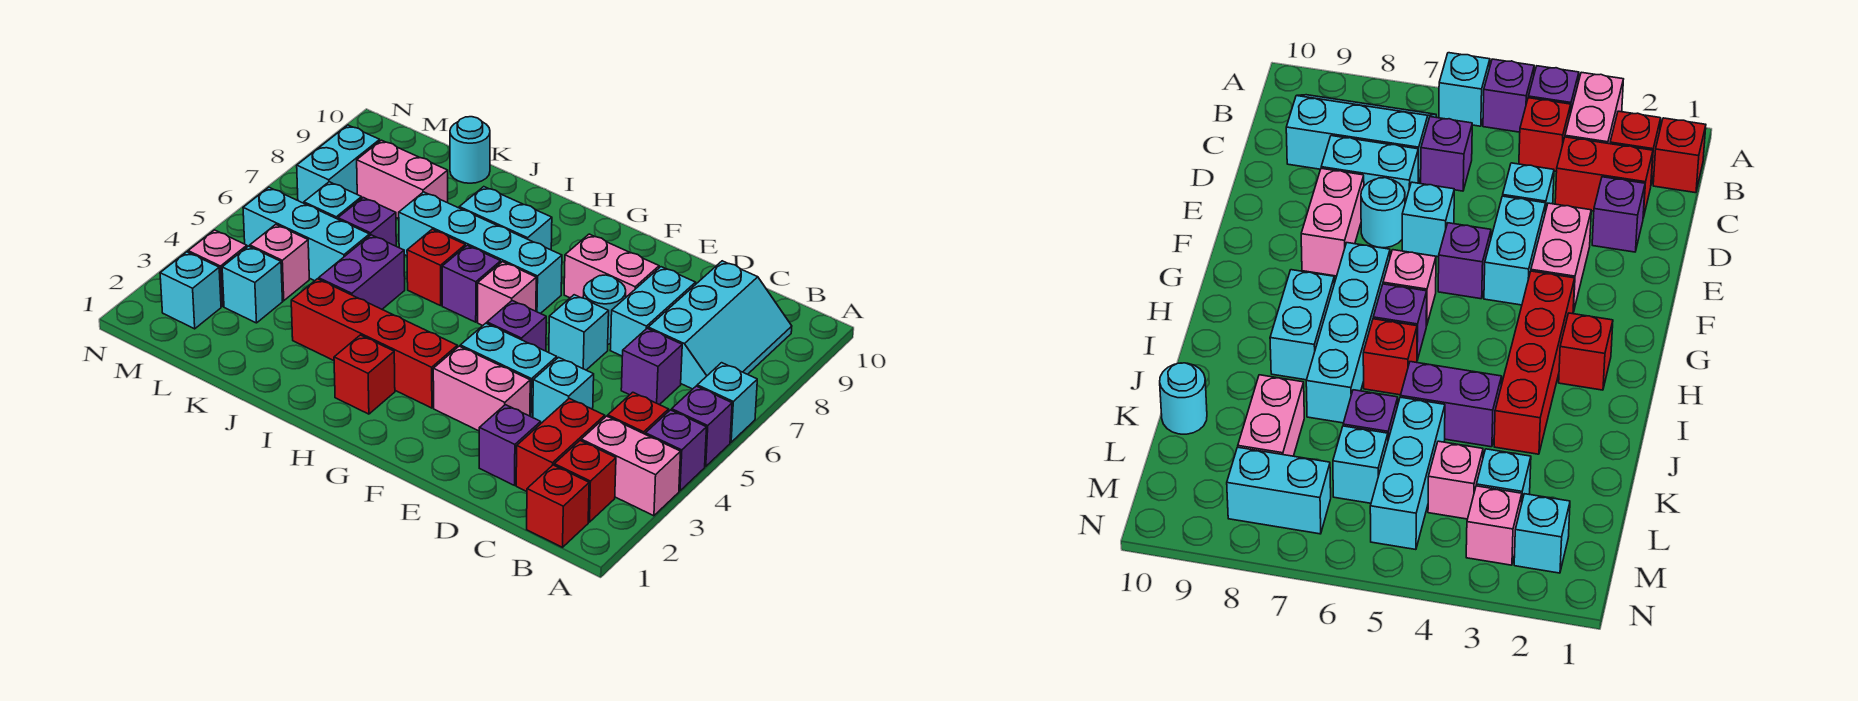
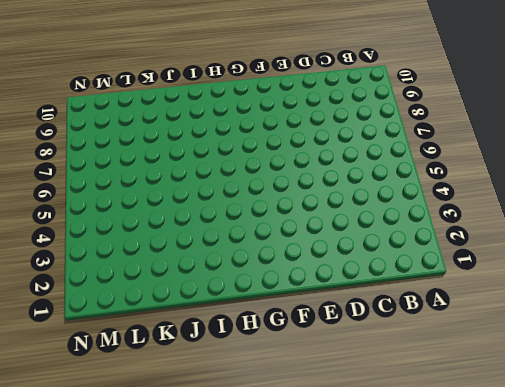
none -> pink 1x2 brick [581,416,681,516]
none -> purple 1x1 brick [646,410,707,491]
none -> purple 1x1 brick [672,386,732,467]
none -> cyan 1x1 brick [697,363,757,442]

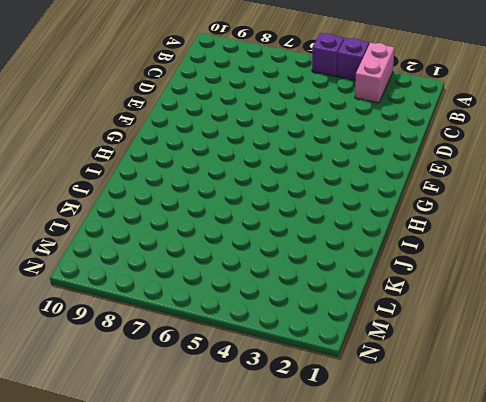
none -> cyan 1x1 brick [697,363,757,442]
none -> red 1x1 brick [527,465,589,547]
none -> red 1x1 brick [554,441,616,522]
none -> red 1x1 brick [608,392,669,434]

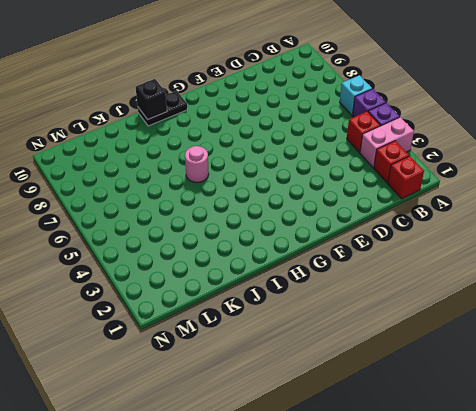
black 1x2 plate [138,91,187,126] -> none
pink 1x1 round brick [185,146,209,182] -> red 1x1 brick [407,229,465,306]
black 1x1 brick [136,79,167,119] -> none
none -> cyan 2x3 slope [648,261,792,389]
none -> red 1x2 brick [516,398,605,492]
none -> purple 1x1 brick [621,328,682,405]
none -> purple 1x1 brick [479,405,541,485]

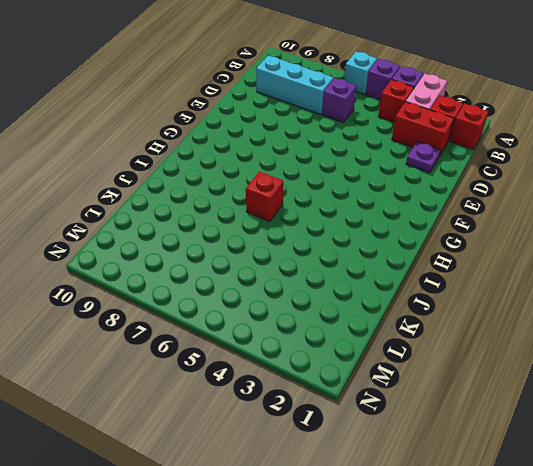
purple 1x1 plate [406,142,441,173] -> purple 1x1 brick [479,405,541,485]
none -> cyan 1x1 brick [533,357,594,423]
none -> cyan 1x2 brick [610,267,696,356]
none -> pink 1x2 brick [433,346,530,431]
none -> cyan 1x2 brick [460,323,557,418]

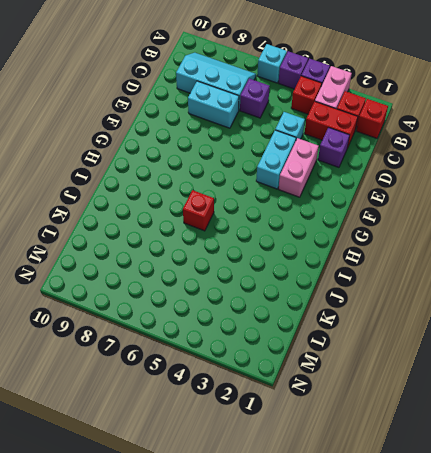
none -> cyan 1x1 brick [549,295,609,370]
none -> cyan 1x1 round brick [583,275,626,344]
none -> pink 1x2 brick [564,234,659,298]
none -> purple 1x1 brick [487,301,546,351]

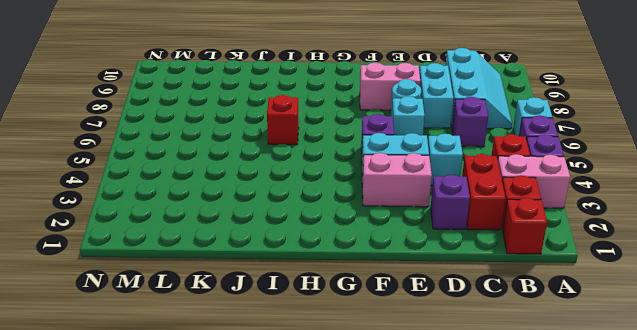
none -> red 1x4 brick [291,279,457,408]
none -> pink 1x1 brick [478,262,536,326]
none -> cyan 1x4 brick [399,192,562,314]
none -> red 1x1 brick [334,335,395,414]

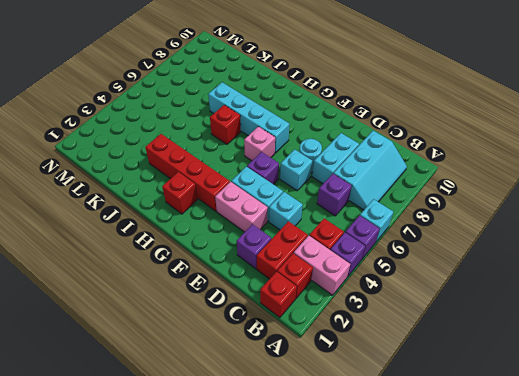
none -> pink 1x2 brick [564,234,659,298]
none -> purple 1x1 brick [442,245,501,322]
none -> cyan 1x2 brick [459,187,552,250]
none -> purple 1x2 brick [319,235,405,309]

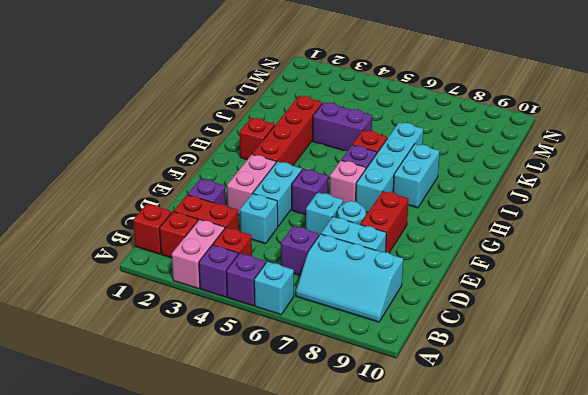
red 1x2 brick [361,191,409,253] -> pink 1x2 brick [564,234,659,298]
none -> cyan 1x3 brick [243,187,369,281]
none -> purple 1x1 brick [338,198,396,246]
none -> pink 1x2 brick [357,140,448,219]
none -> cyan 1x1 round brick [450,117,490,183]

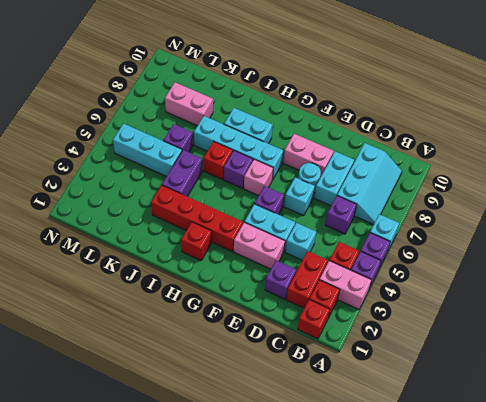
none -> cyan 1x1 round brick [450,117,490,183]
none -> cyan 1x1 brick [222,246,283,323]
none -> pink 1x1 brick [250,224,309,301]
none -> cyan 1x1 brick [304,182,362,219]

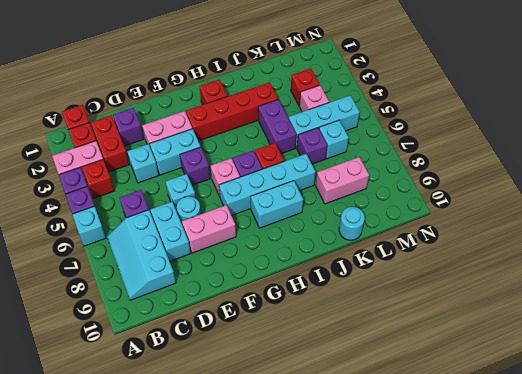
red 1x1 brick [291,68,320,106] -> cyan 1x1 brick [222,246,283,323]
none -> cyan 1x1 brick [160,252,221,329]
none -> pink 1x1 brick [188,230,247,306]
none -> cyan 1x2 brick [297,125,380,203]

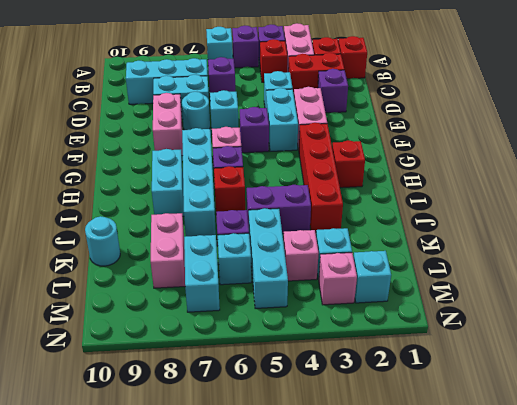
cyan 1x2 brick [184,235,220,312] -> cyan 1x2 brick turned to [297,125,380,203]

